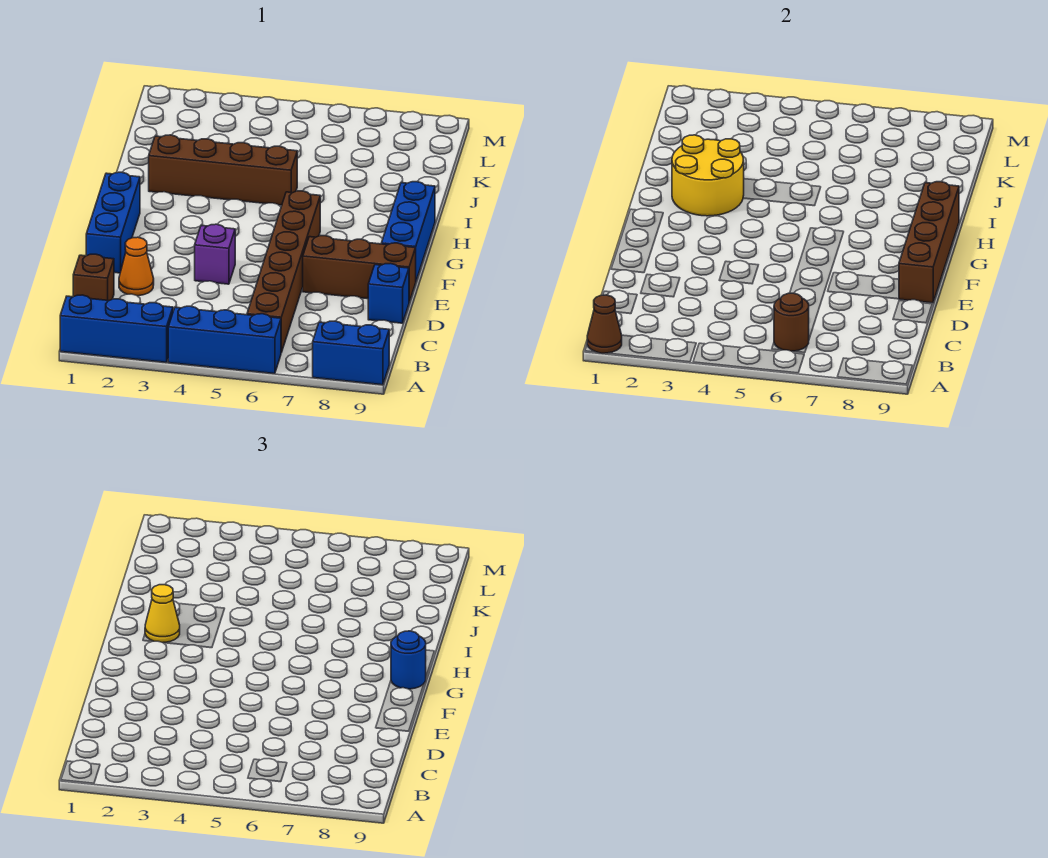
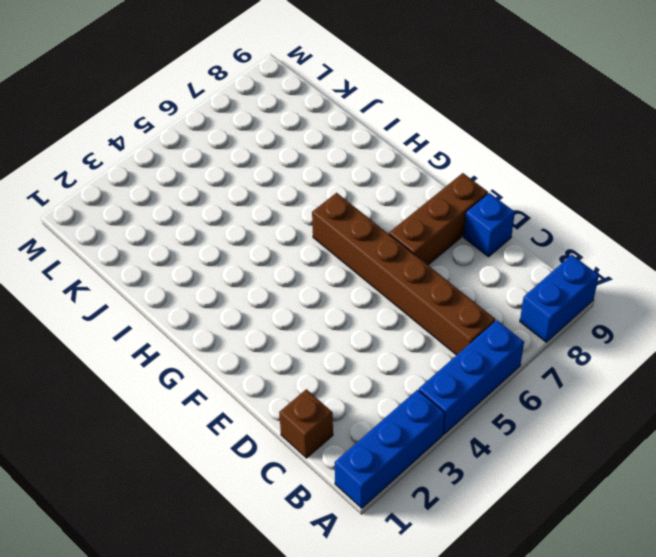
none -> orange 1x1 cone [119,237,154,296]
none -> blue 1x3 brick [86,172,140,273]
none -> purple 1x1 brick [195,224,235,284]

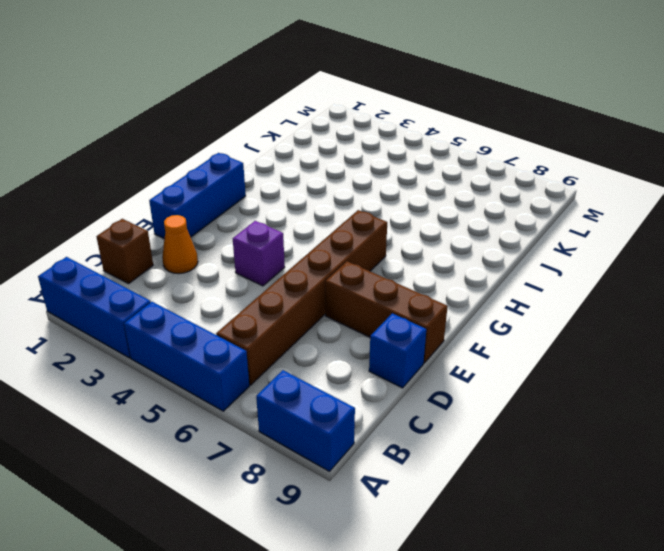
none -> blue 1x3 brick [381,182,435,280]
none -> brown 1x4 brick [149,135,297,205]
none -> brown 1x1 cone [587,295,622,353]

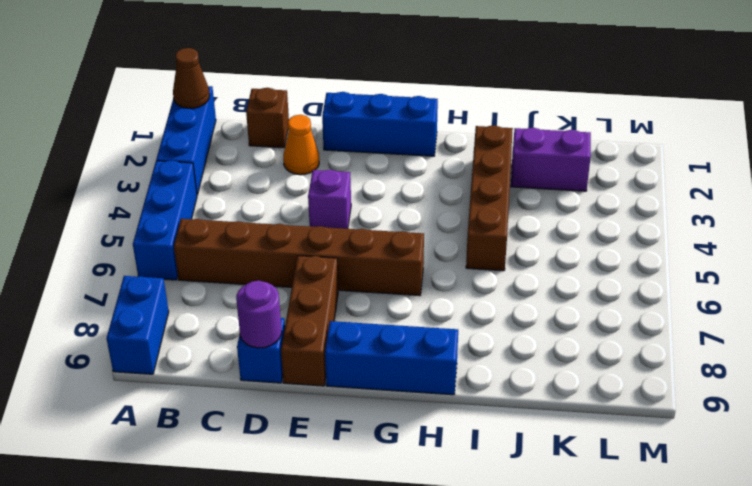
purple 1x1 round brick [236,281,282,348] -> none
purple 1x2 brick [511,128,591,191] -> none
none -> brown 1x1 round brick [774,293,809,351]
none -> brown 1x4 brick [899,182,959,303]
none -> yellow 2x2 round brick [672,135,744,216]

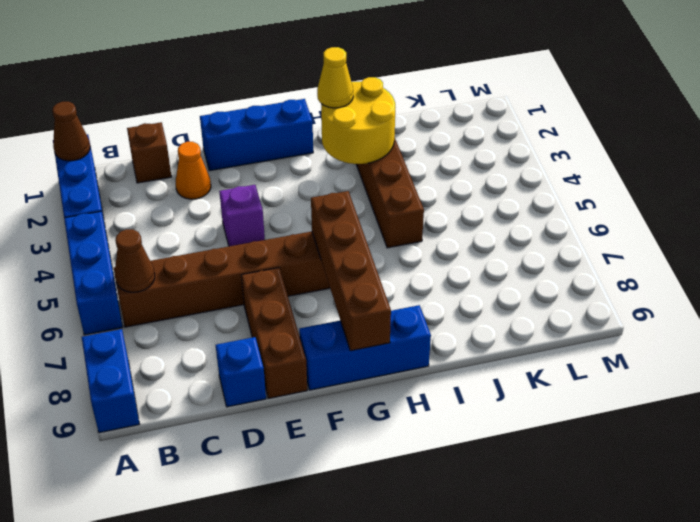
brown 1x1 cone [115,229,155,292] -> brown 1x1 round brick [774,293,809,351]
brown 1x4 brick [311,191,391,351] -> brown 1x4 brick turned to [899,182,959,303]
none -> blue 1x1 round brick [391,631,426,689]

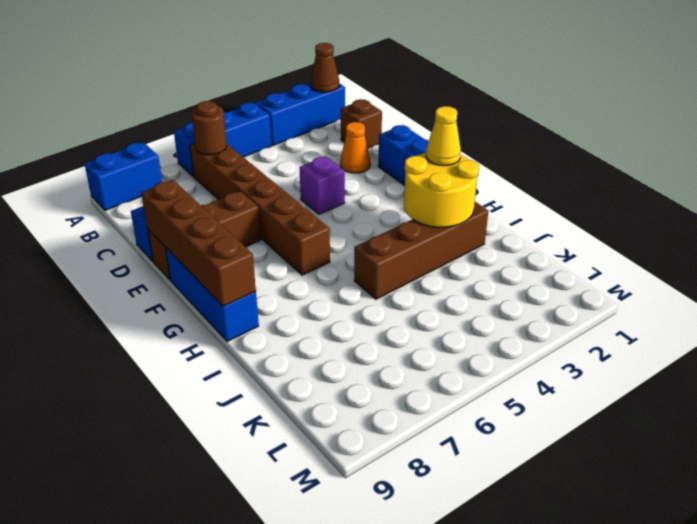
none -> blue 1x1 round brick [391,631,426,689]

